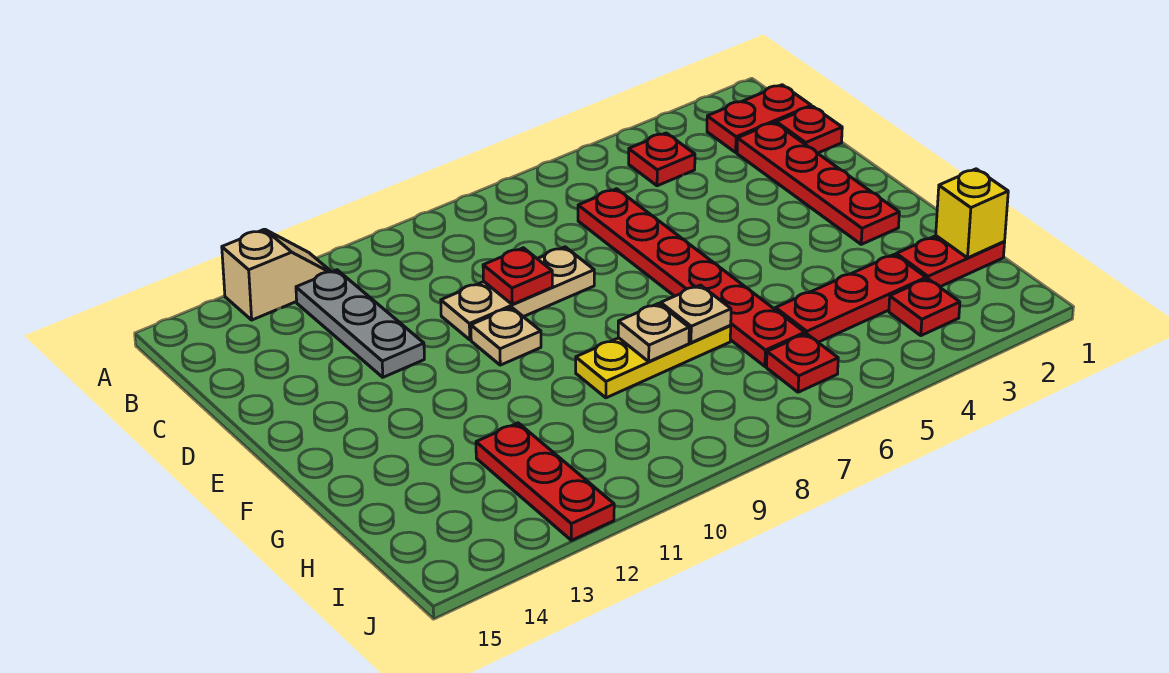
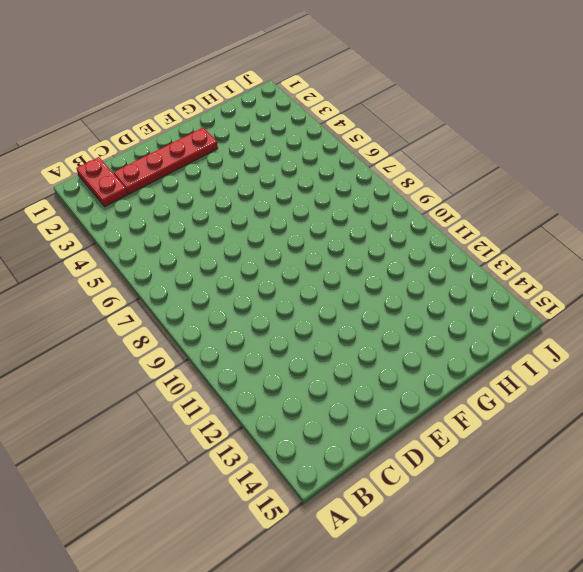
none -> tan 1x2 slope [222,229,331,320]
none -> red 1x1 plate [629,133,695,186]
none -> grey 1x3 plate [296,270,424,377]

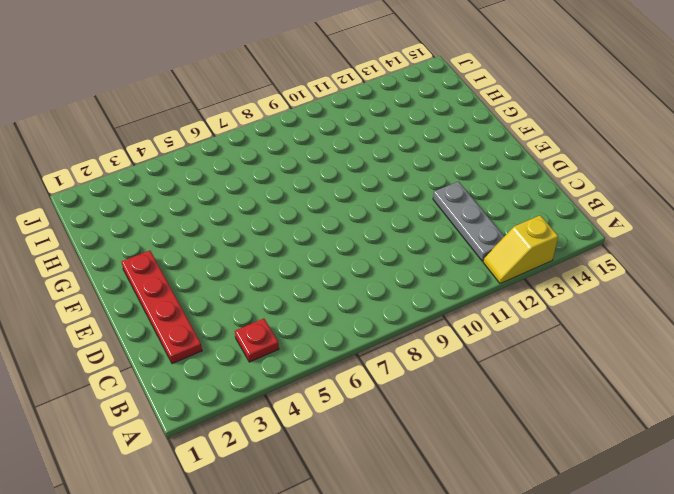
yellow 1x2 slope [483,215,558,284] -> tan 1x2 slope [222,229,331,320]
none -> red 1x2 plate [707,85,811,152]
none -> red 1x1 plate [776,106,842,153]
none -> red 1x6 plate [578,189,805,366]

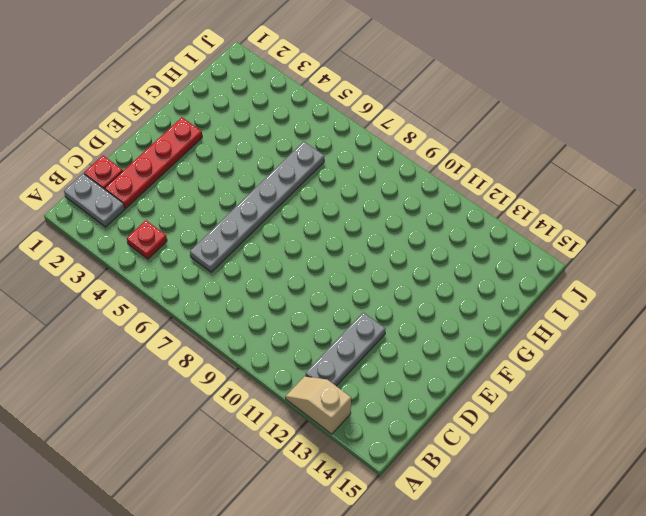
grey 1x2 plate [64,174,125,227] -> red 1x2 plate [707,85,811,152]
grey 1x6 plate [190,142,324,272] -> red 1x6 plate [578,189,805,366]
none -> tan 1x3 plate [441,247,594,340]
none -> tan 1x1 plate [471,307,541,365]
none -> yellow 1x3 plate [576,326,731,398]

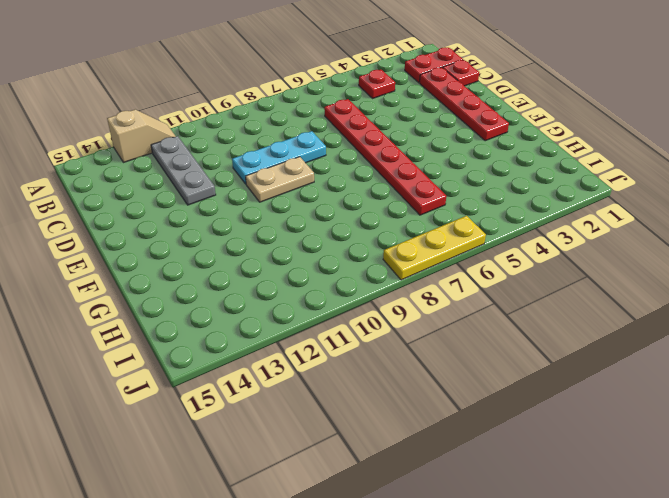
cyan 1x3 plate [232,131,326,184] -> tan 1x3 plate [441,247,594,340]
tan 1x2 plate [246,157,314,202] -> tan 1x1 plate [471,307,541,365]
yellow 1x3 plate [383,216,486,280] -> yellow 1x3 plate moved to [576,326,731,398]
none -> red 1x2 plate [896,236,1005,287]
none -> red 1x3 plate [775,254,926,342]
none -> red 1x3 plate [476,423,614,540]

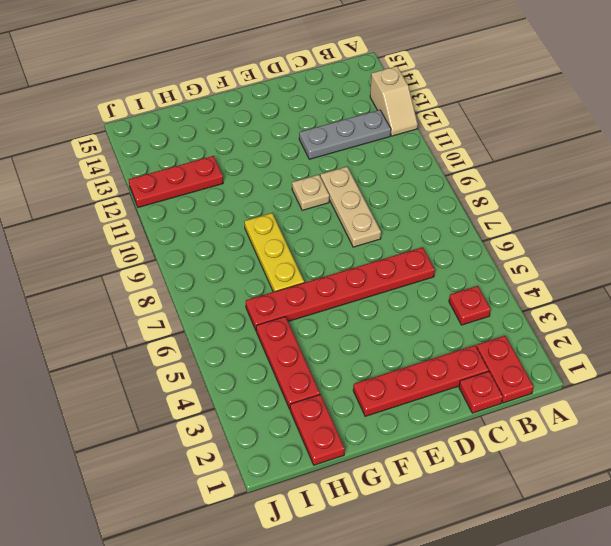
none -> red 1x1 plate [889,279,960,336]
none -> red 1x1 plate [767,334,838,392]
none -> red 1x1 plate [483,248,552,304]

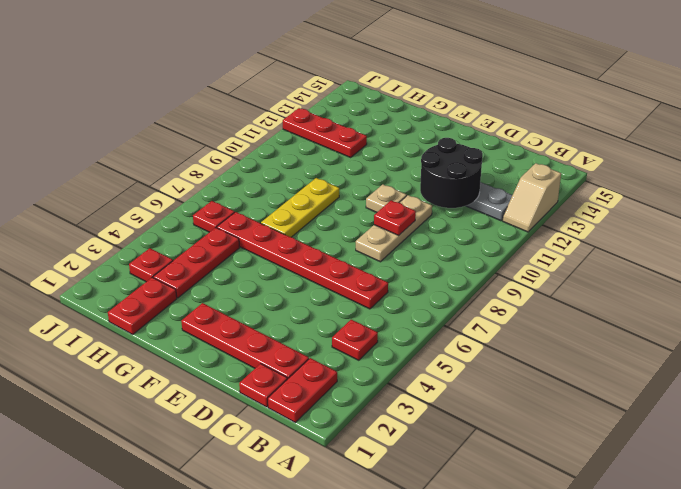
black 2x2 round brick [420,138,483,208] -> none
none -> tan 1x1 plate [661,285,731,343]
none -> tan 1x1 plate [618,303,689,362]
none -> yellow 1x1 brick [936,169,1008,258]

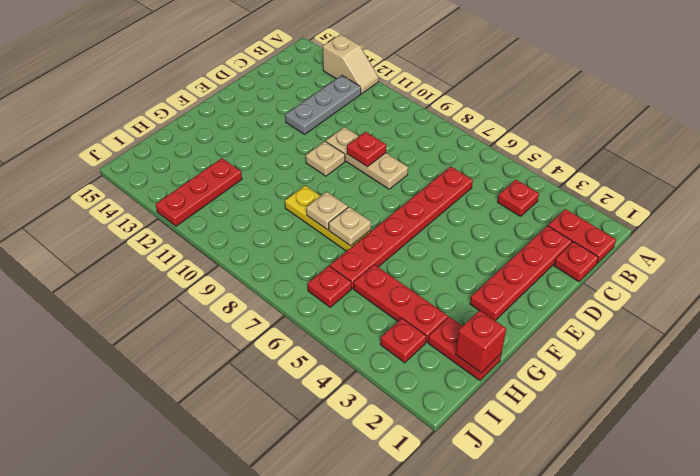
red 1x1 brick [455,310,506,373] -> yellow 1x1 brick [936,169,1008,258]

